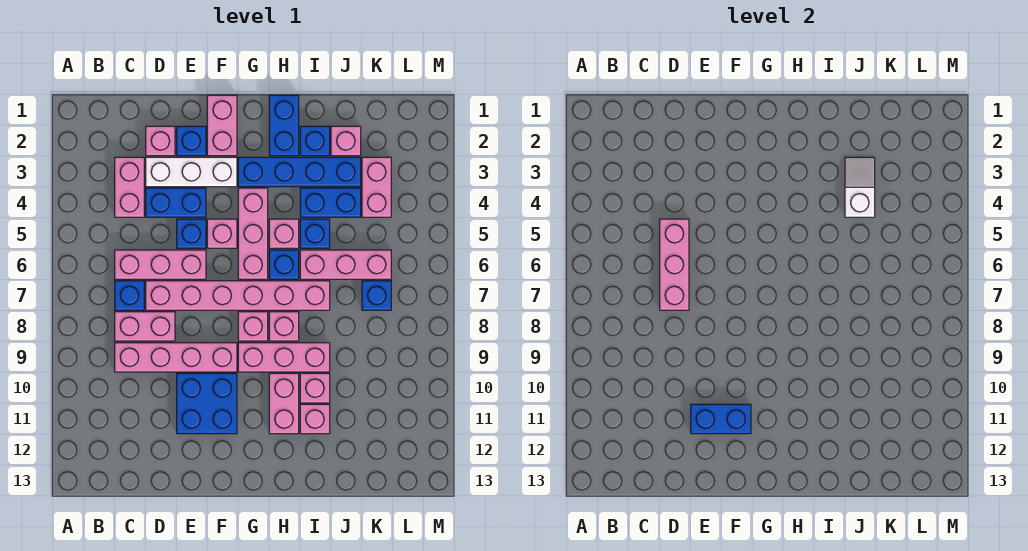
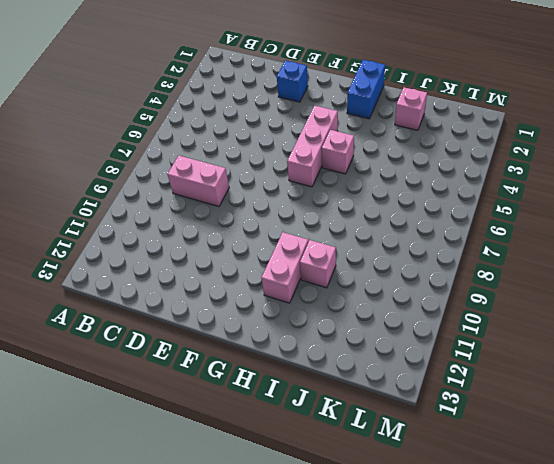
none -> pink 1x2 brick [115,157,144,217]
none -> pink 1x3 brick [115,250,206,279]
none -> blue 1x1 brick [115,281,144,310]
none -> pink 1x4 brick [115,343,237,372]

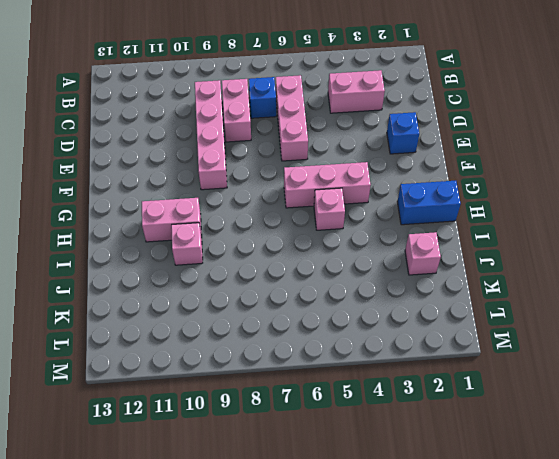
none -> pink 1x1 brick [146,126,175,156]
none -> white 1x3 brick [146,157,237,187]
none -> blue 1x2 brick [146,188,206,217]
none -> pink 1x6 brick [146,281,330,310]

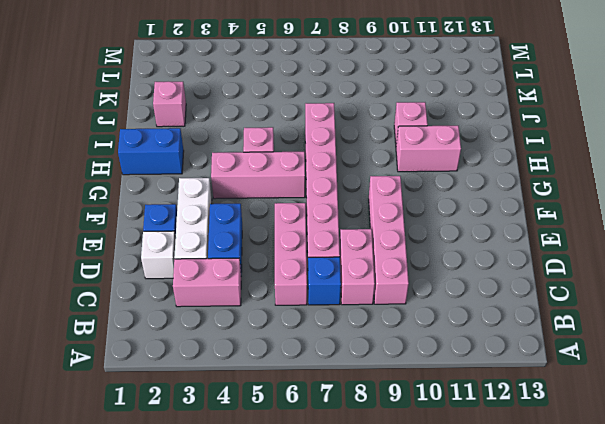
white 1x1 brick [141,231,176,279] -> pink 1x1 brick [146,126,175,156]
none -> blue 1x1 brick [177,219,206,248]
none -> blue 2x2 brick [177,373,237,434]
none -> pink 1x2 brick [207,95,237,156]
none -> pink 1x1 brick [207,219,237,248]

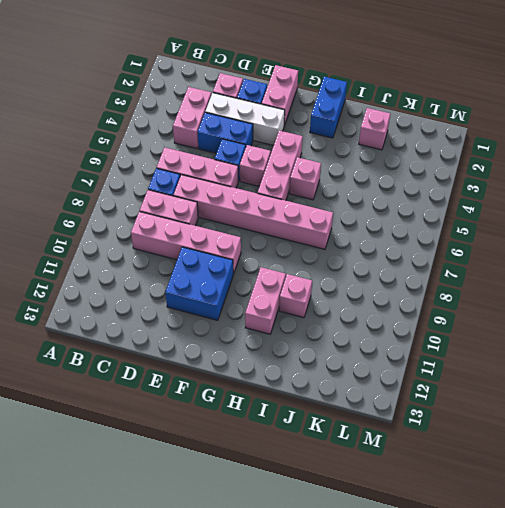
none -> blue 1x4 brick [238,157,361,187]
none -> pink 1x1 brick [238,312,268,341]
none -> pink 1x3 brick [238,343,330,372]
none -> blue 1x1 brick [269,250,299,279]

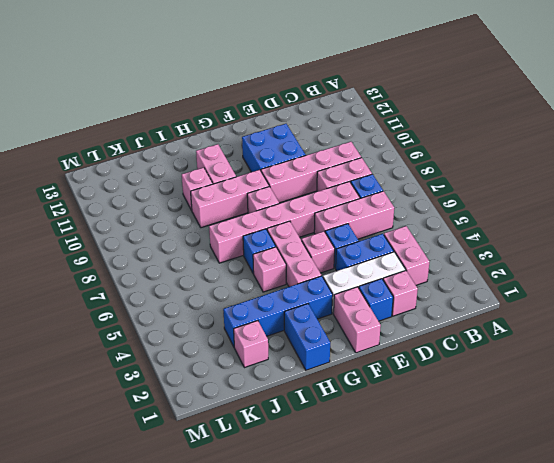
none -> pink 1x1 brick [269,312,299,341]
none -> blue 1x1 brick [300,126,330,156]
none -> blue 1x2 brick [300,188,361,217]
none -> blue 1x1 brick [300,219,330,248]

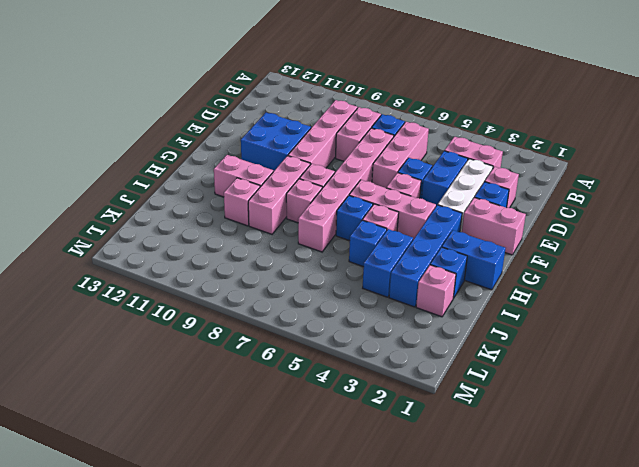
none -> pink 1x3 brick [300,250,391,279]
none -> pink 1x1 brick [300,404,330,434]
none -> pink 1x2 brick [362,157,391,217]
none -> blue 1x1 brick [362,281,391,310]

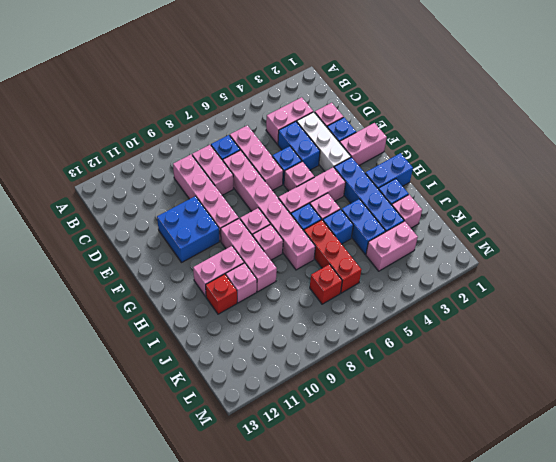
red 1x3 brick [304,220,361,293] -> pink 1x3 brick [300,250,391,279]
red 1x1 brick [206,274,237,314] -> pink 1x1 brick [300,404,330,434]
red 1x1 brick [310,264,342,304] -> blue 1x1 brick [362,281,391,310]
none -> pink 1x3 brick [660,219,689,310]
none -> blue 1x2 brick [691,404,751,434]
none -> white 1x2 slope [845,157,875,217]

